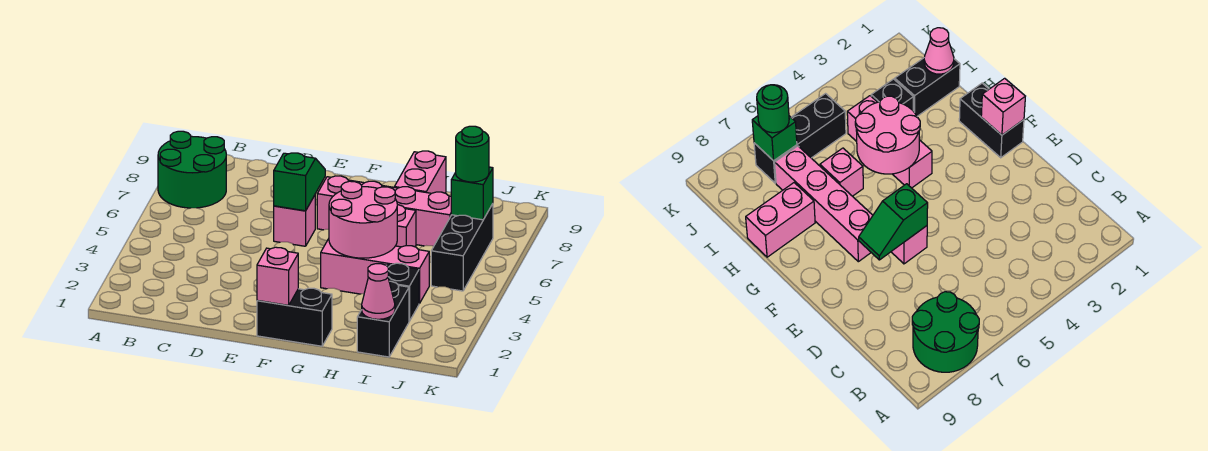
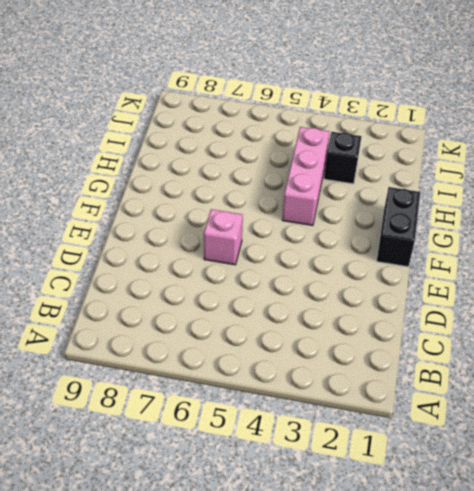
none -> green 2x2 round brick [158,131,226,208]
none -> pink 1x4 brick [317,176,451,246]
none -> pink 1x1 brick [396,205,416,247]

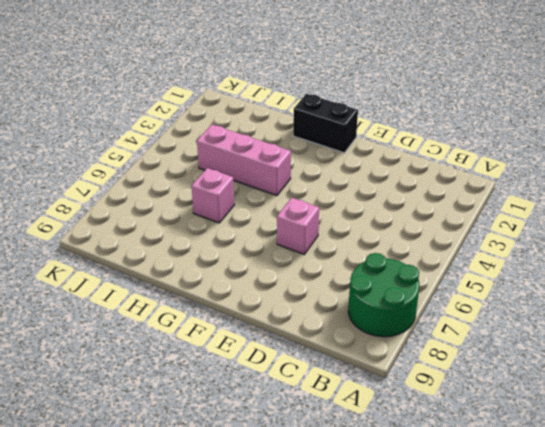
none -> pink 1x4 brick [317,176,451,246]
none -> pink 1x2 brick [395,151,446,193]
none -> black 1x2 brick [357,281,409,357]

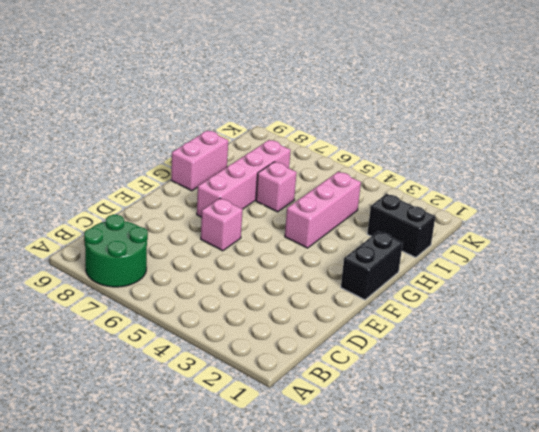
pink 1x2 brick [171,130,228,191] -> pink 1x2 brick turned to [395,151,446,193]
none -> black 1x1 brick [386,263,419,321]
none -> black 1x3 brick [431,204,493,291]
none -> green 1x2 slope [274,153,325,211]

